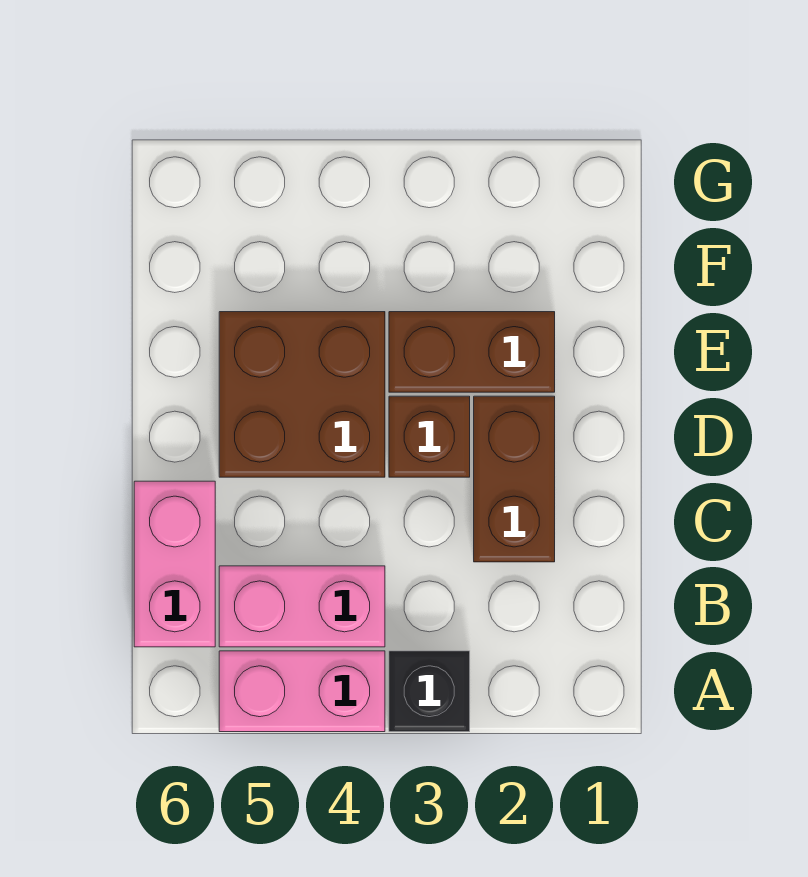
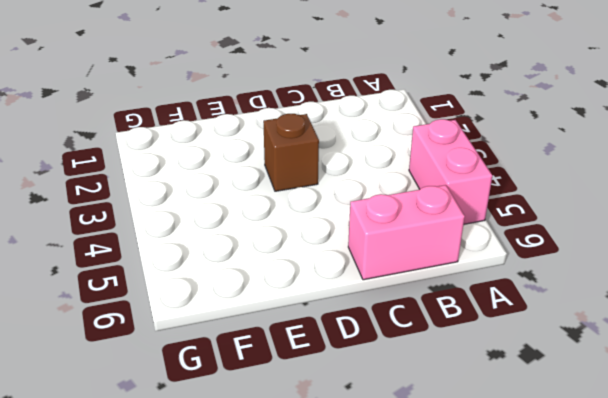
none -> black 1x1 brick [389,651,470,732]
none -> pink 1x2 brick [219,566,385,647]

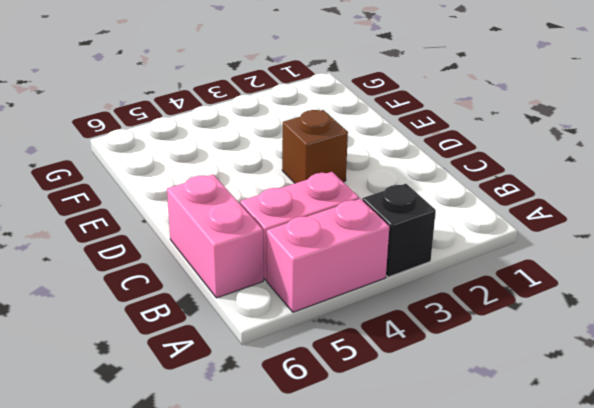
none -> brown 1x2 brick [474,396,555,562]
none -> brown 2x2 brick [219,312,385,477]

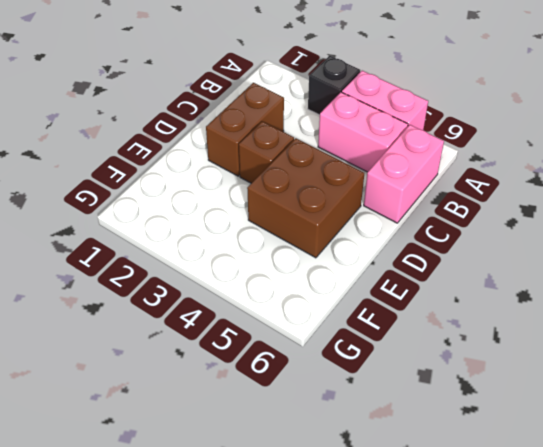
none -> brown 1x2 brick [389,312,555,392]

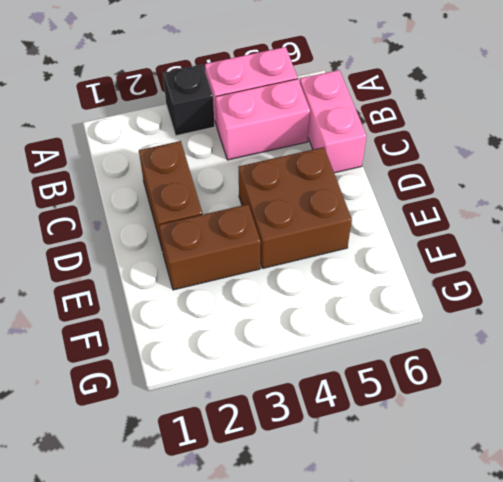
none -> brown 1x1 brick [389,396,470,477]

